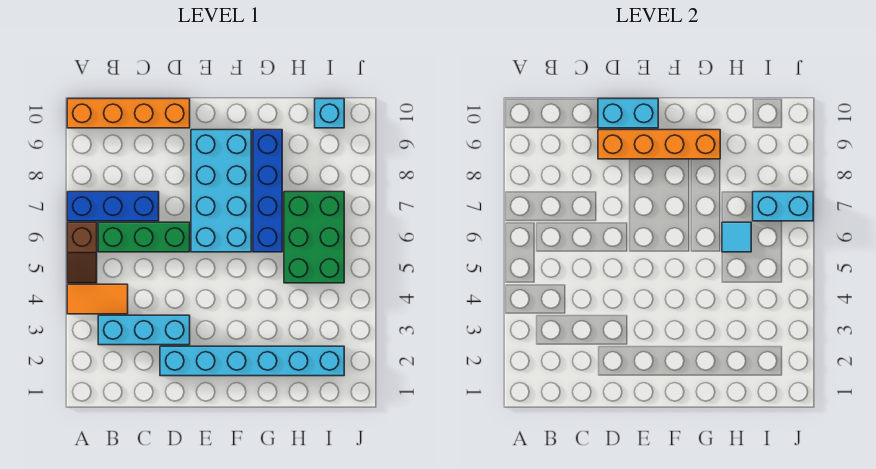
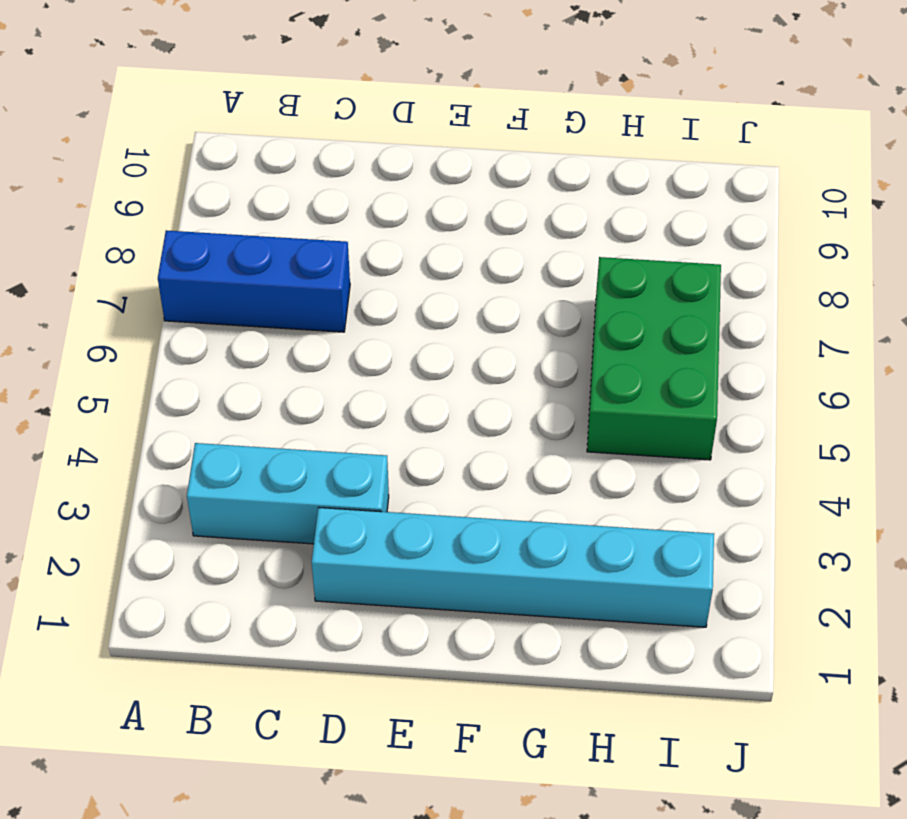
none -> orange 1x2 tile [67,284,128,314]
none -> brown 1x2 slope [67,222,97,283]
none -> orange 1x4 brick [67,99,190,128]

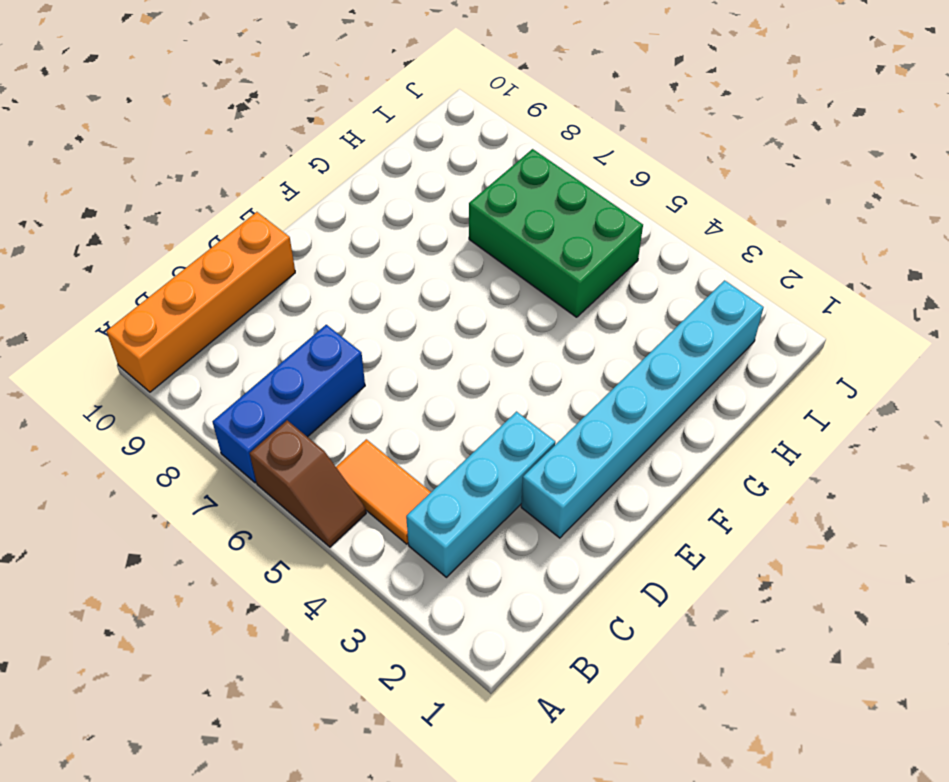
orange 1x2 tile [336,439,431,544] -> orange 1x2 tile turned to [67,284,128,314]
none -> green 1x3 brick [98,222,190,252]
none -> cyan 2x4 brick [191,130,251,252]
none -> blue 1x4 brick [253,130,282,252]

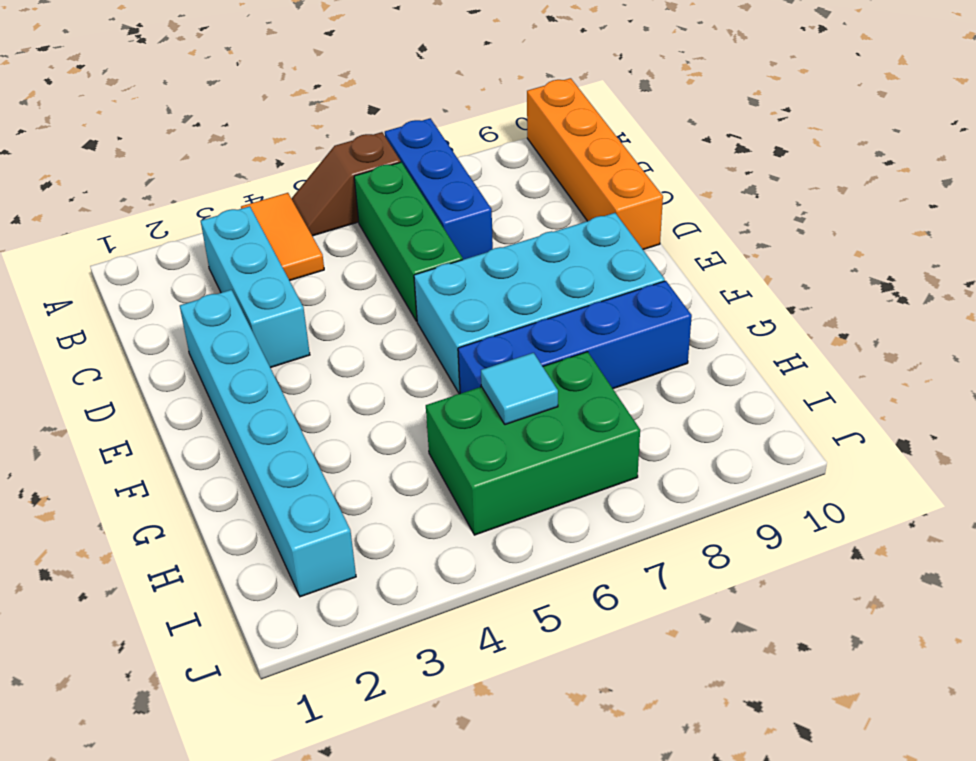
none -> cyan 1x1 brick [315,99,344,128]
none -> orange 1x4 brick [598,130,720,159]
none -> cyan 1x2 brick [598,99,658,128]

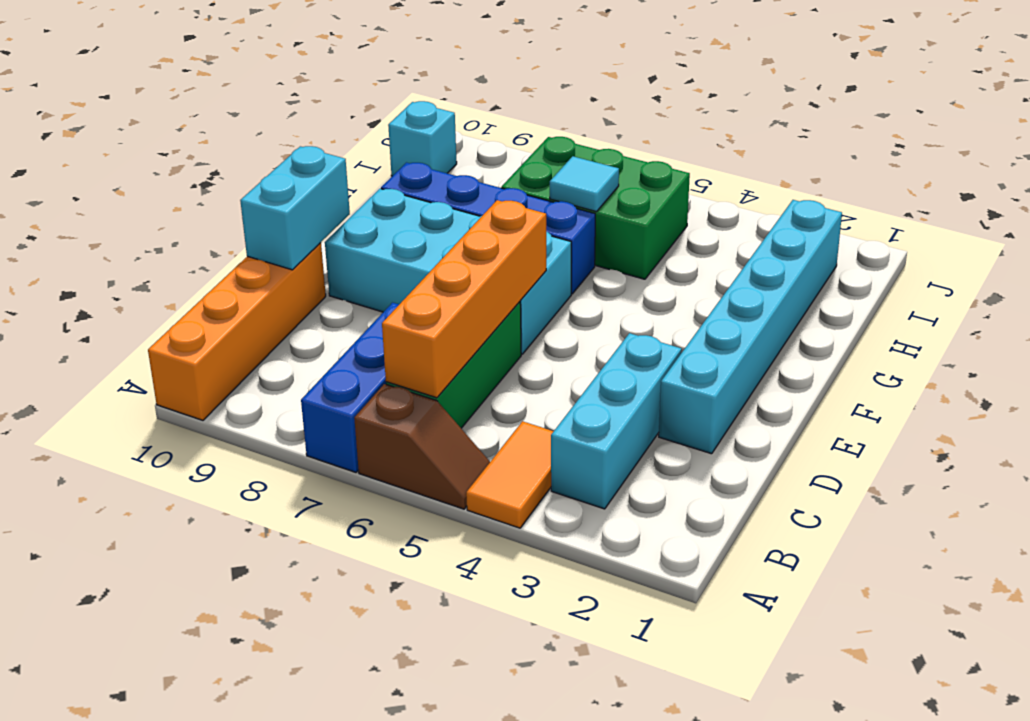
orange 1x4 brick [382,200,546,398] -> orange 1x4 brick moved to [598,130,720,159]
none -> cyan 1x2 brick [753,192,813,221]

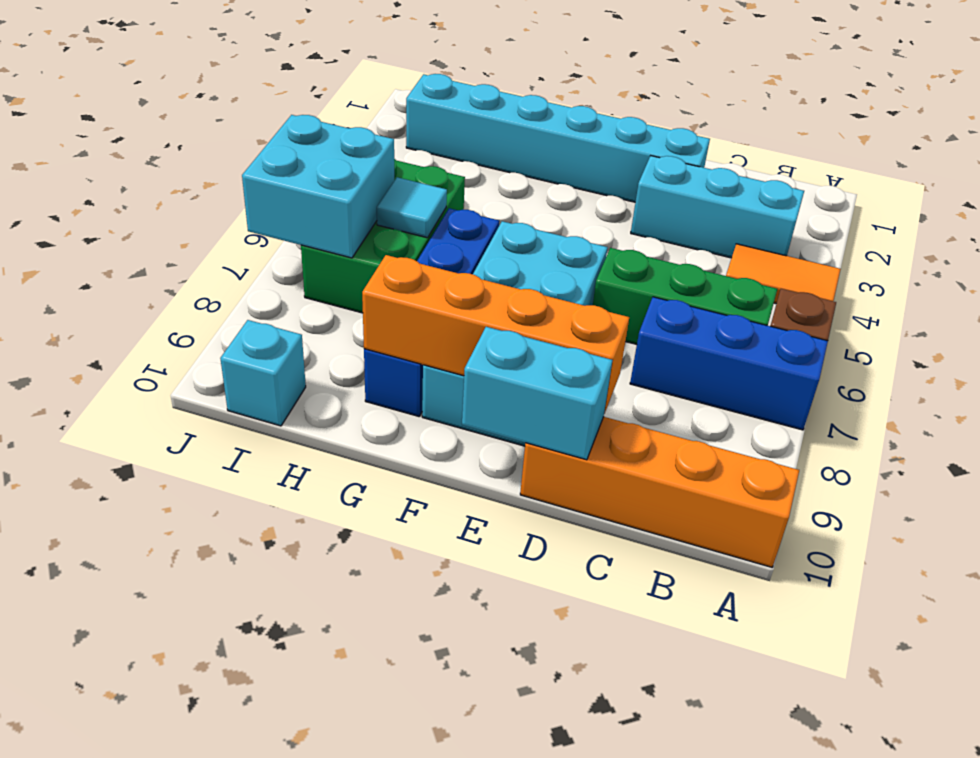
cyan 2x2 brick [242,115,394,258] -> cyan 1x2 brick [753,192,813,221]

